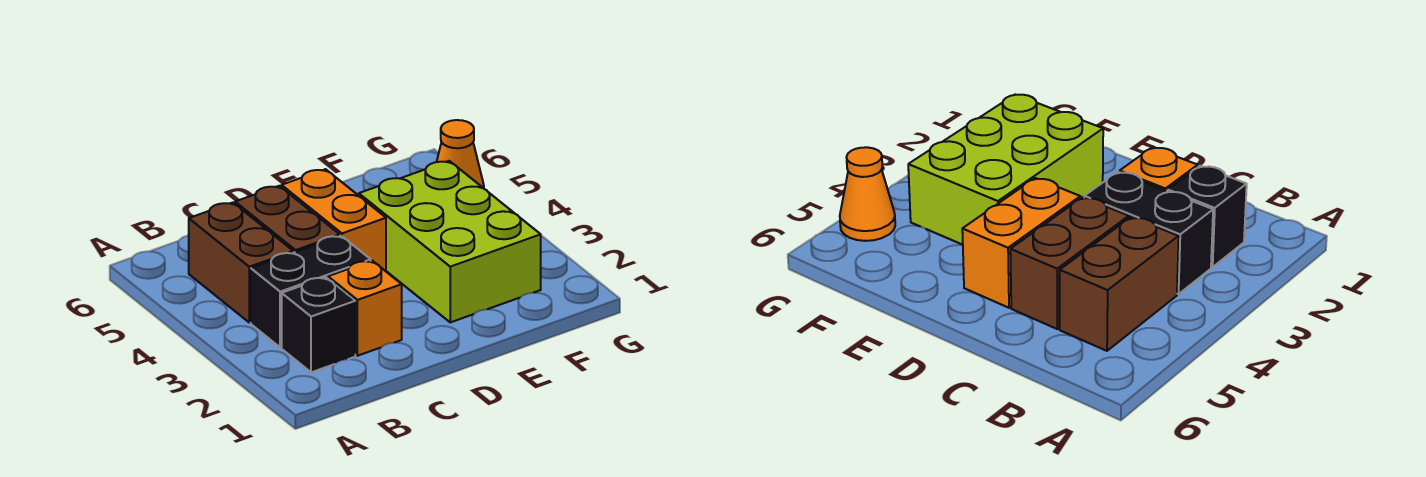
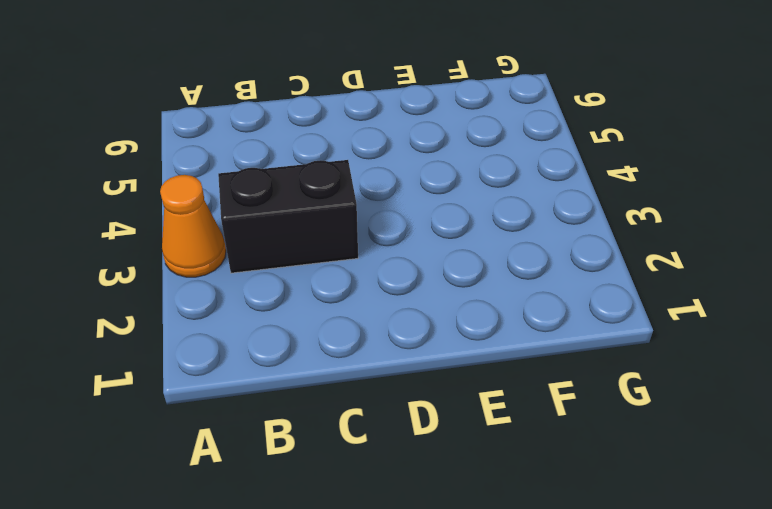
orange 1x1 cone [160,175,226,277] -> orange 1x1 cone moved to [437,120,484,188]
none -> black 1x1 brick [282,277,355,372]
none -> brown 1x2 brick [189,203,293,322]

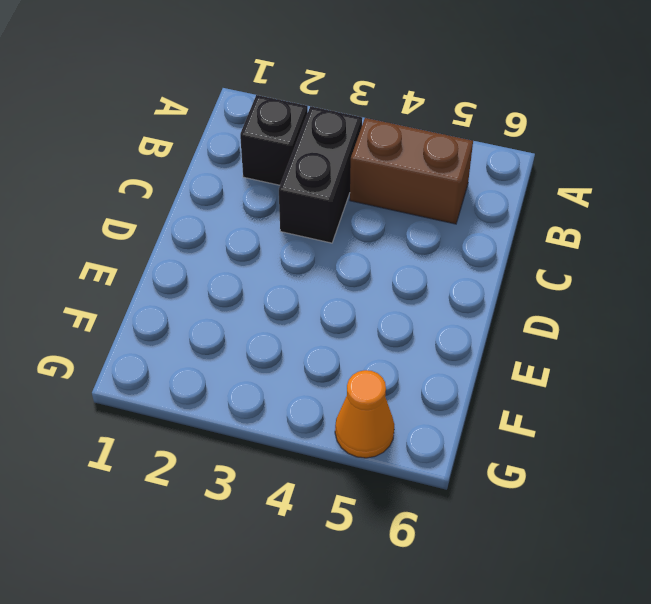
none -> orange 1x1 brick [328,261,402,356]
none -> brown 1x2 brick [235,186,340,253]

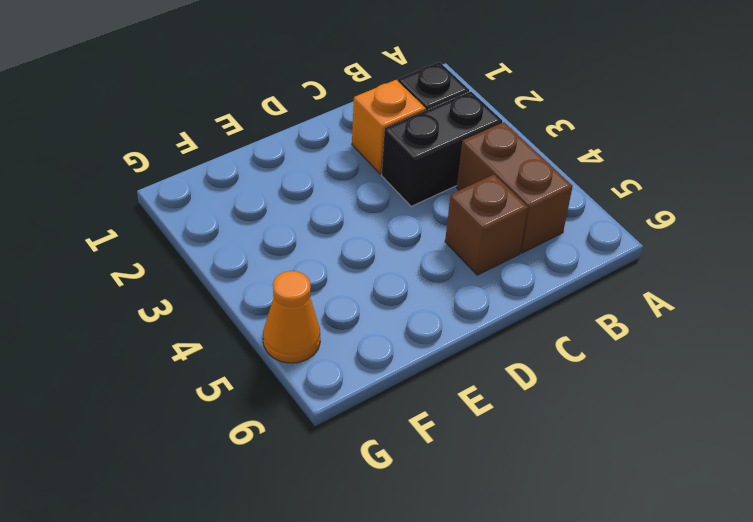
brown 1x1 brick [445,175,528,275] -> brown 1x2 brick [235,186,340,253]
none -> orange 1x2 brick [281,169,386,271]
none -> lime 2x3 brick [359,161,541,322]

